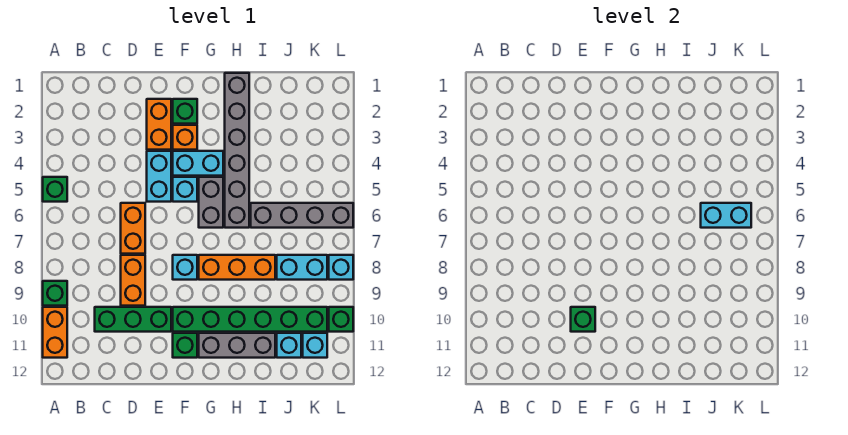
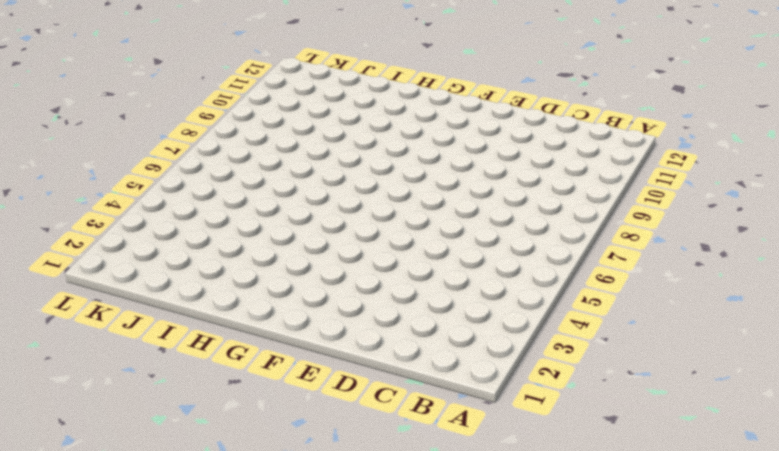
none -> green 1x1 brick [43,177,67,202]
none -> green 1x1 brick [43,281,67,306]
none -> orange 1x2 brick [43,307,67,358]

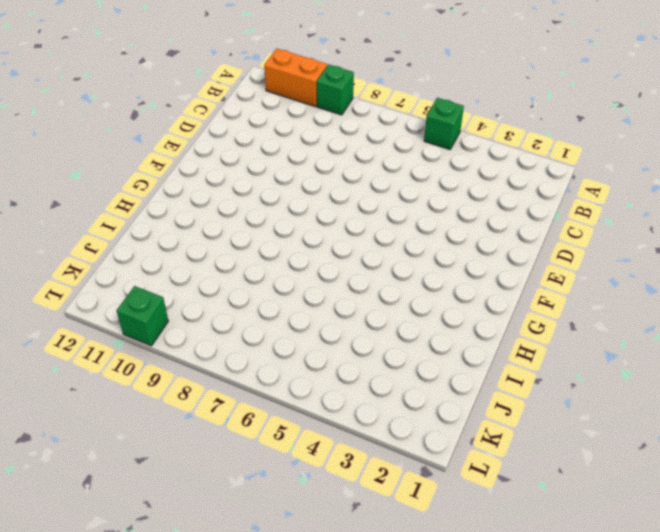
none -> green 1x3 brick [95,307,171,332]
none -> orange 1x2 brick [121,203,145,254]
none -> orange 1x2 brick [121,255,145,306]

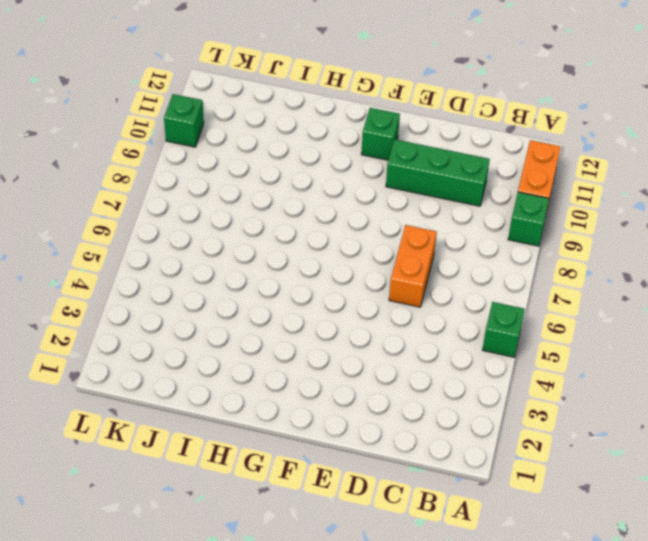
none -> orange 1x2 brick [121,255,145,306]
none -> orange 1x2 brick [147,99,171,150]
none -> cyan 1x2 brick [147,151,171,202]

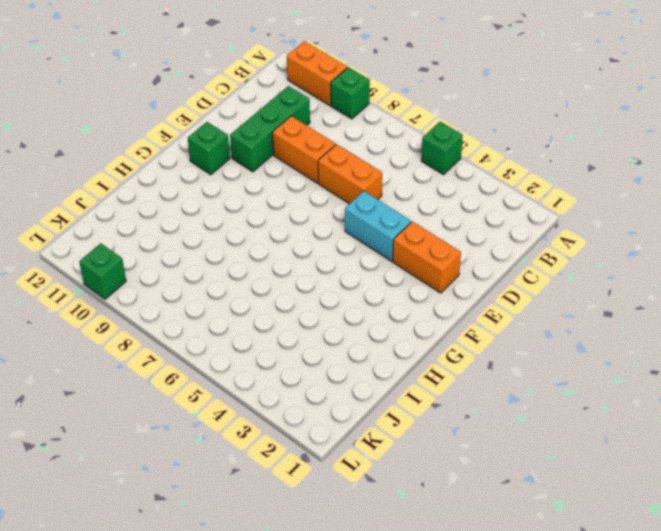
none -> green 1x1 brick [173,99,197,124]
none -> orange 1x1 brick [173,125,197,150]
none -> cyan 1x2 brick [173,151,223,176]

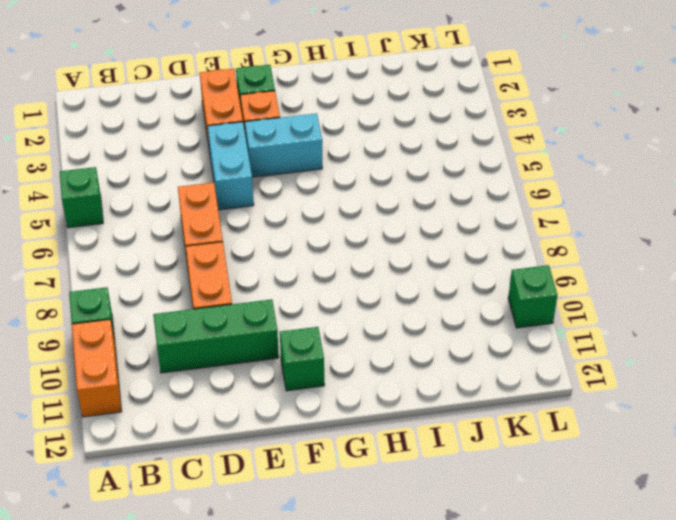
none -> cyan 1x1 brick [173,177,197,202]
none -> cyan 1x1 brick [173,255,197,280]
none -> green 1x6 brick [173,307,327,332]

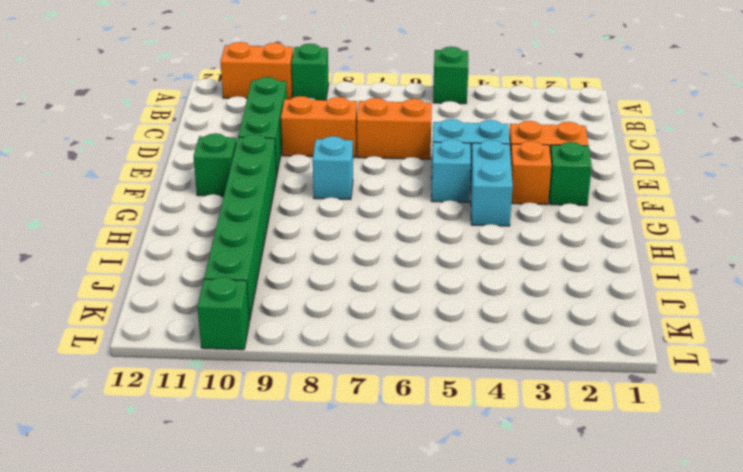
none -> grey 1x2 brick [199,177,223,228]
none -> orange 1x3 brick [199,255,275,280]
none -> grey 1x3 brick [199,333,275,358]

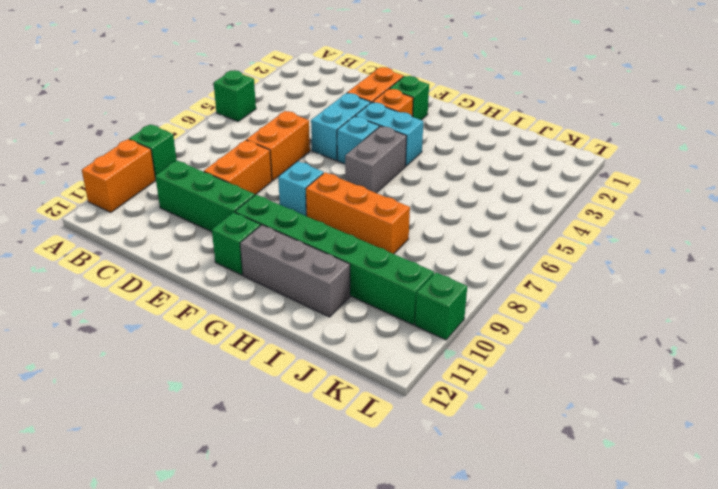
none -> grey 1x6 brick [225,73,249,228]
none -> grey 1x4 brick [251,203,353,228]
none -> cyan 1x2 brick [277,255,327,280]

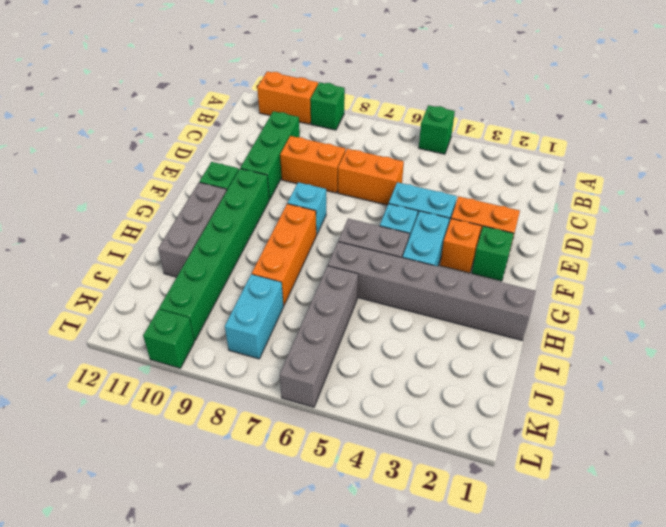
none -> cyan 1x1 brick [277,333,301,358]
none -> cyan 1x1 brick [303,333,327,358]
none -> cyan 1x1 brick [329,255,353,280]

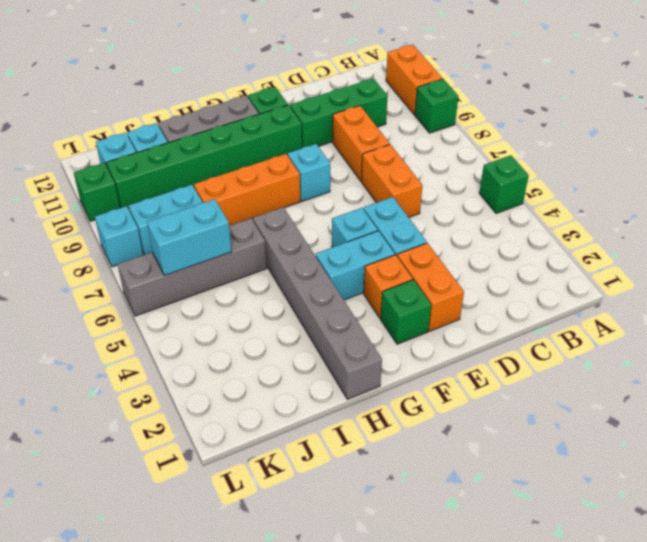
none -> grey 1x2 brick [199,177,223,228]
none -> green 1x1 brick [571,307,595,332]

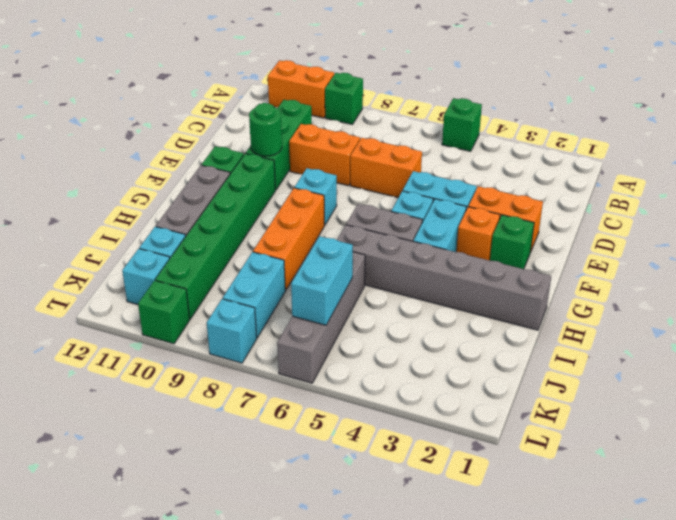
green 1x1 round brick [249,103,282,156] -> green 1x1 brick [571,307,595,332]

